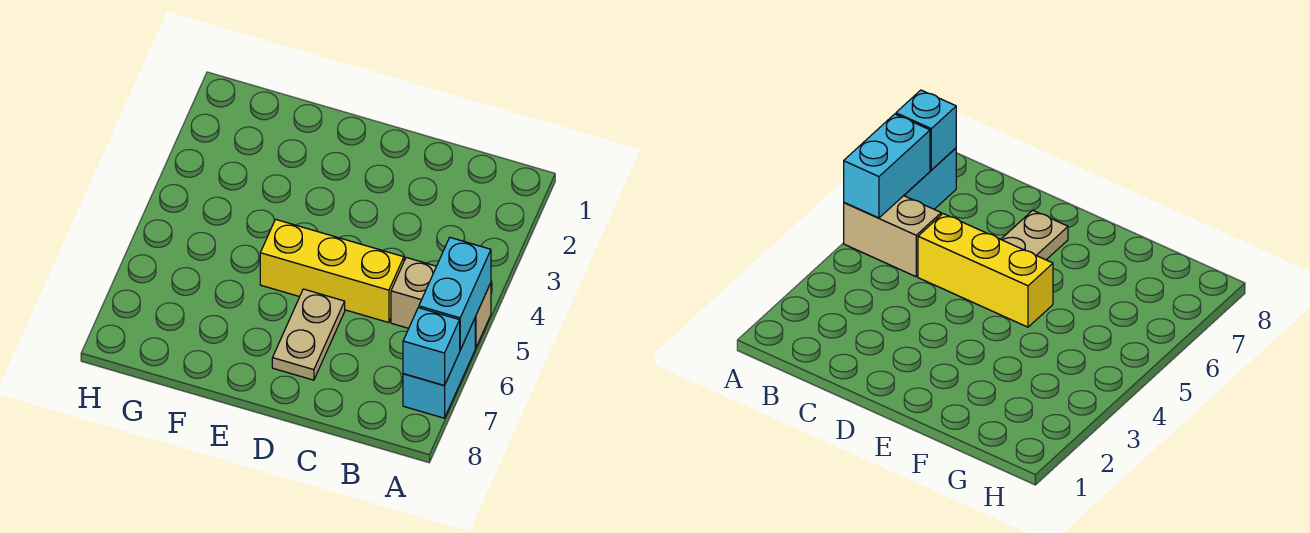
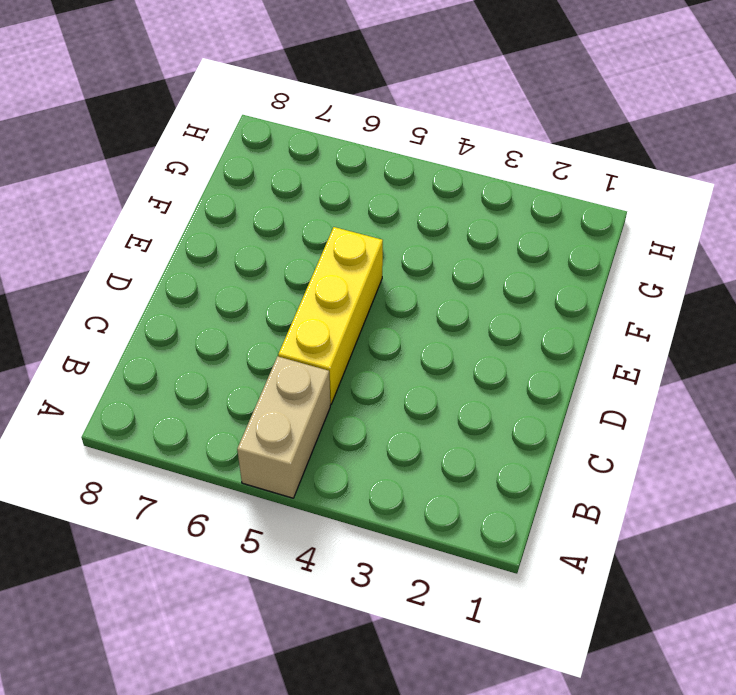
none -> cyan 1x2 brick [403,319,475,418]
none -> tan 1x2 plate [272,289,345,380]

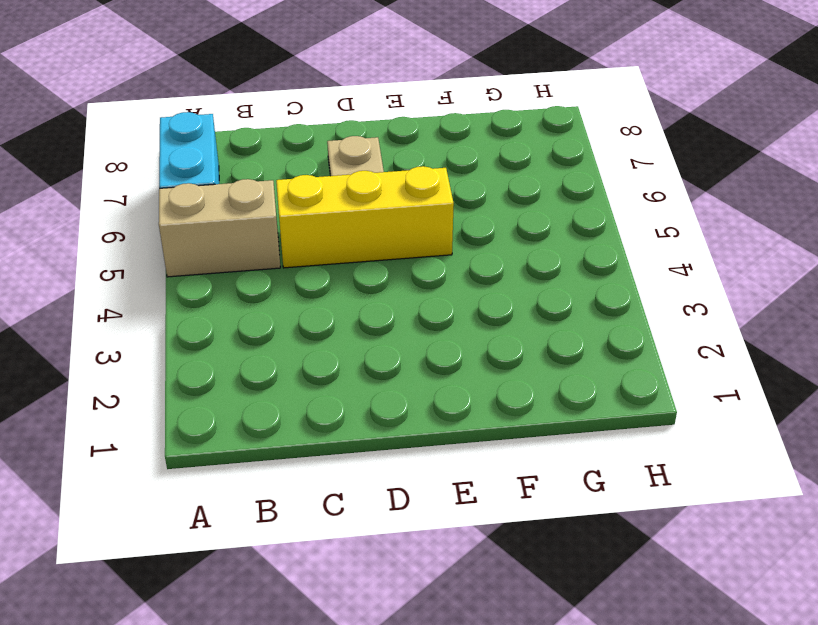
none -> cyan 1x2 brick [419,238,491,350]
none -> cyan 1x1 brick [403,308,460,386]

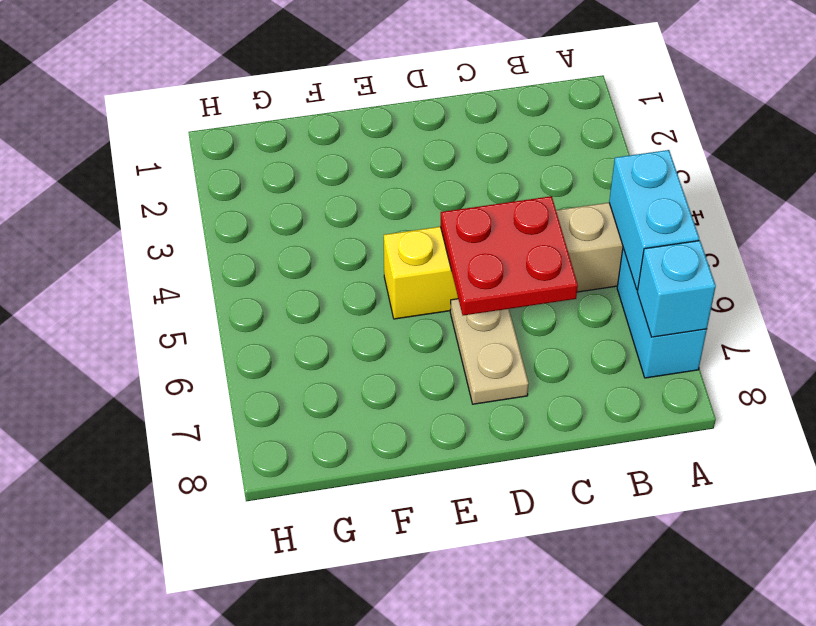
red 2x2 plate [440,196,578,315] -> none

